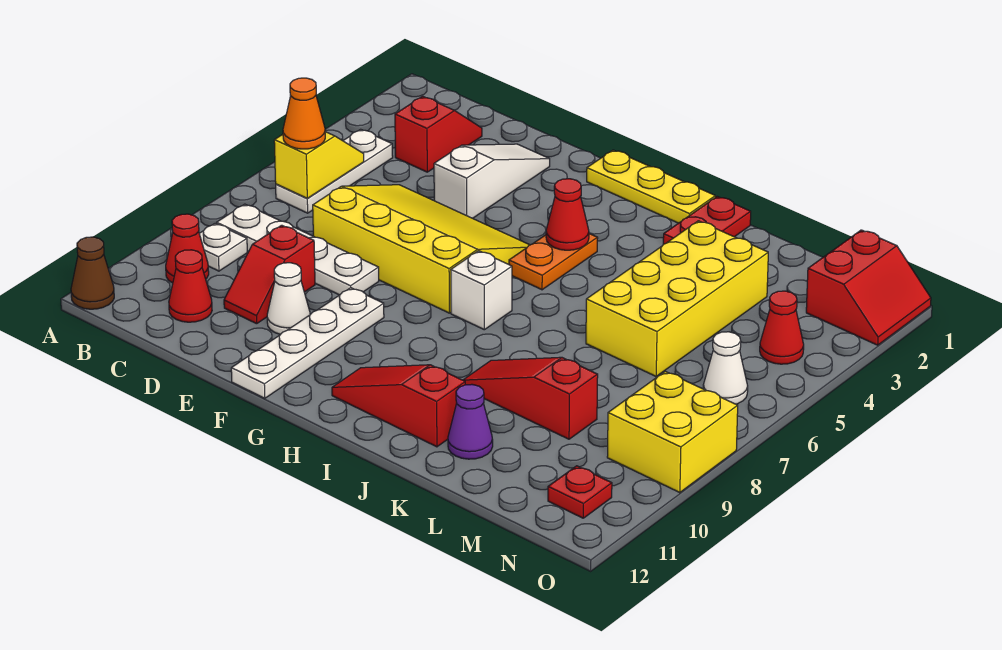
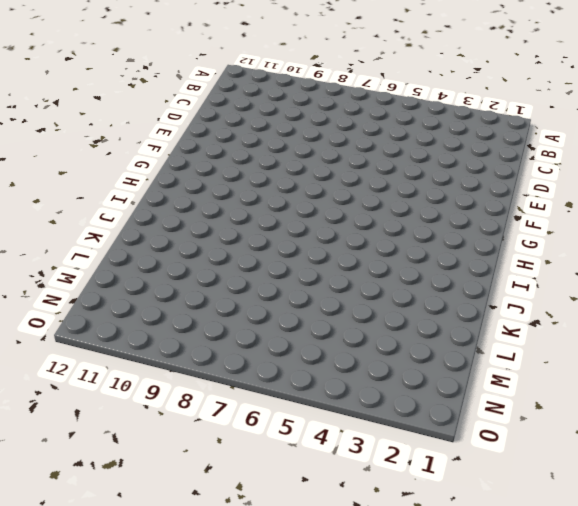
none -> brown 1x1 cone [71,237,114,309]
none -> white 1x3 plate [276,129,393,213]
none -> white 1x4 plate [217,204,379,295]

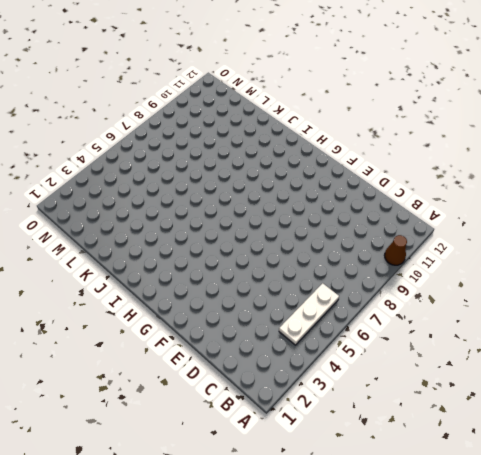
brown 1x1 cone [384,235,407,265] -> brown 1x1 cone moved to [71,237,114,309]
none -> white 1x4 plate [217,204,379,295]
none -> white 1x1 plate [199,223,247,271]
none -> red 1x1 cone [166,214,209,283]

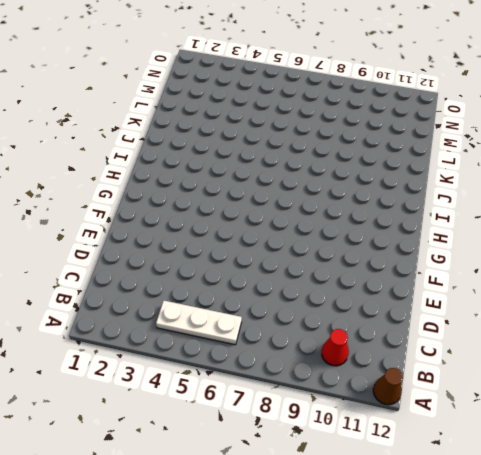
none -> white 1x4 plate [217,204,379,295]
none -> white 1x1 plate [199,223,247,271]
none -> red 1x2 slope [395,96,482,172]

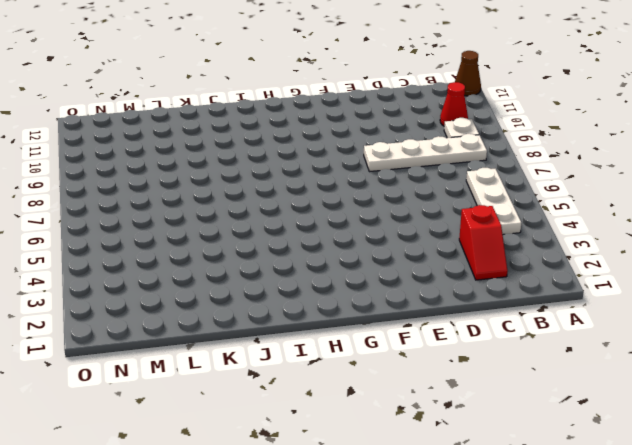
none -> red 1x1 cone [169,250,212,322]
none -> yellow 3x4 slope [313,185,529,313]
none -> red 1x2 slope [224,225,315,324]

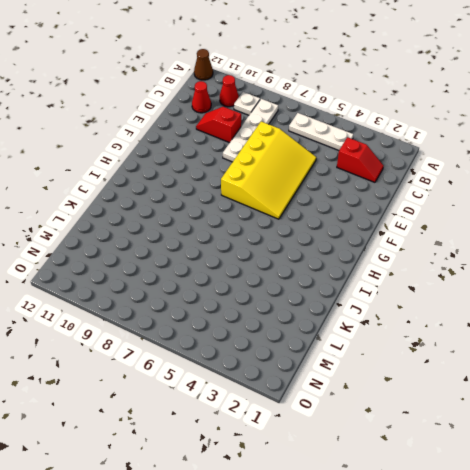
none -> white 1x3 slope [434,144,550,218]
none -> white 1x1 cone [267,263,310,334]
none -> white 1x4 plate [231,288,384,398]

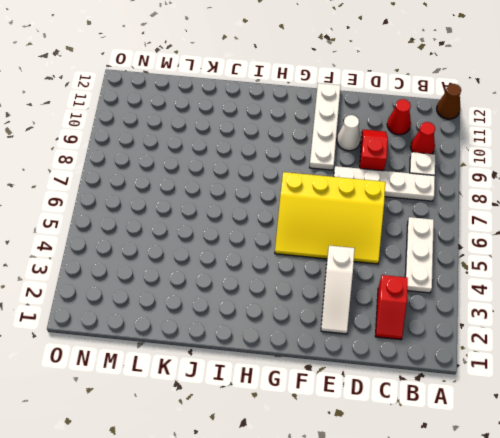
none -> yellow 1x3 plate [587,150,715,223]
none -> orange 1x2 plate [509,234,598,290]
none -> white 1x1 brick [451,251,512,330]

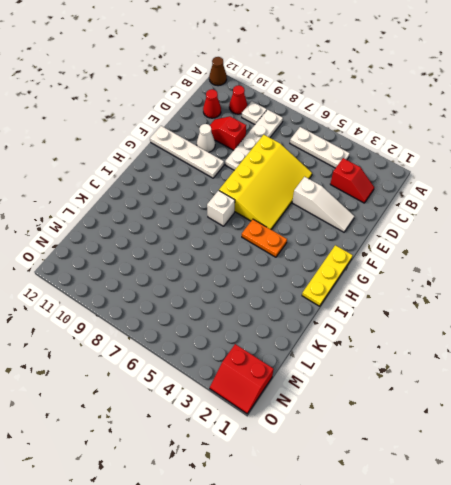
none -> red 1x3 slope [332,365,465,447]
none -> red 1x2 plate [663,196,751,244]
none -> red 1x3 slope [463,357,598,439]

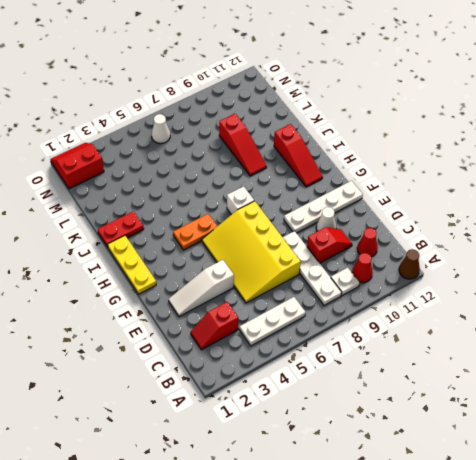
none -> yellow 2x4 brick [586,221,768,376]
none -> purple 1x1 cone [448,384,493,459]
none -> red 1x1 cone [760,291,804,364]

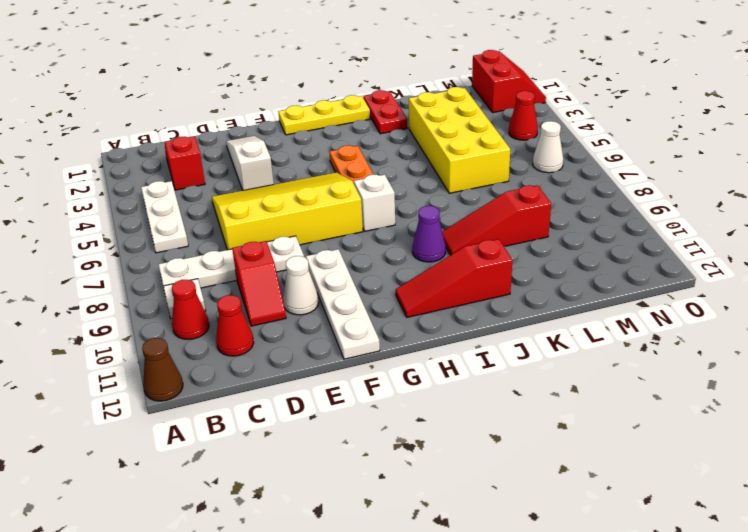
purple 1x1 cone [412,206,446,262] -> purple 1x1 cone moved to [448,384,493,459]
none -> yellow 2x2 brick [607,371,738,493]
none -> red 1x1 plate [548,466,612,518]
none -> yellow 1x2 slope [274,132,364,198]

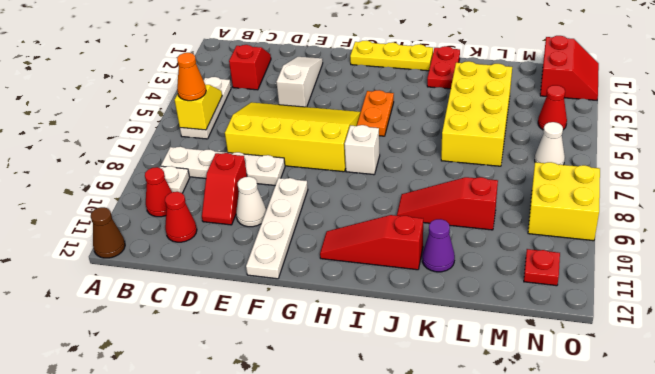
none -> red 1x1 cone [546,179,589,250]

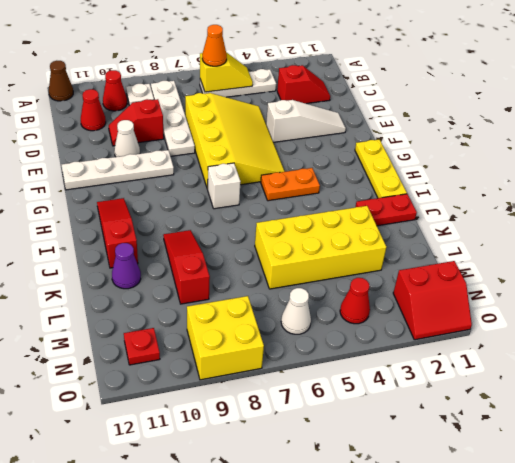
none -> red 1x1 cone [546,179,589,250]

